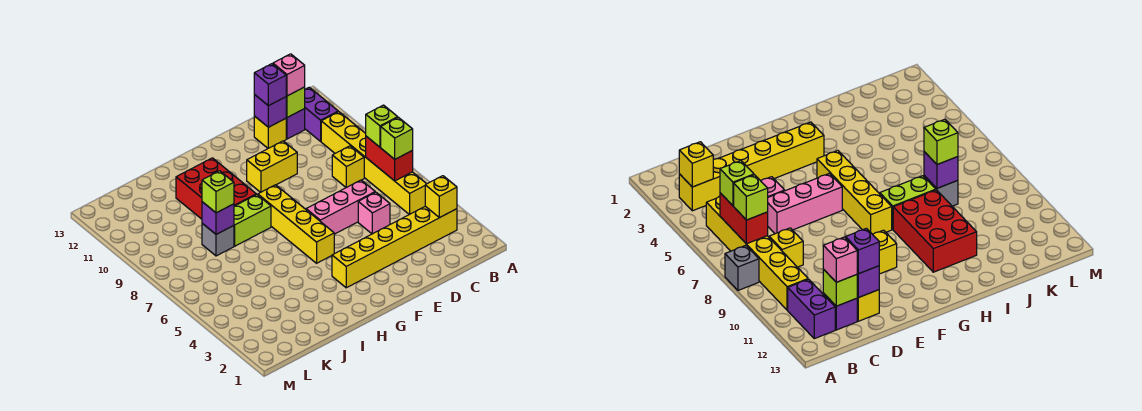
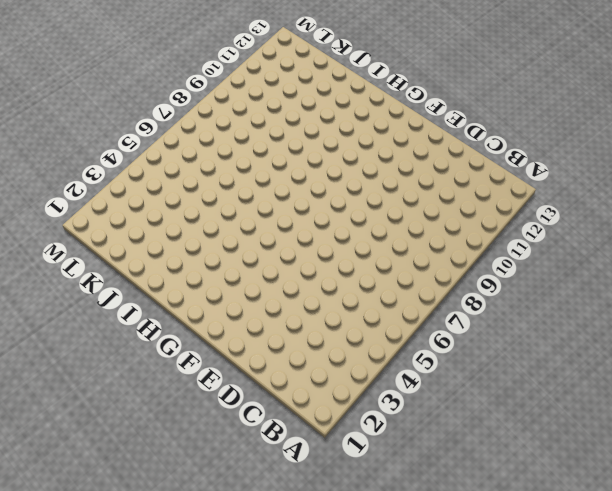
none -> grey 1x1 brick [725,245,759,290]
none -> yellow 1x6 brick [332,206,457,288]
none -> yellow 1x6 brick [321,112,426,215]

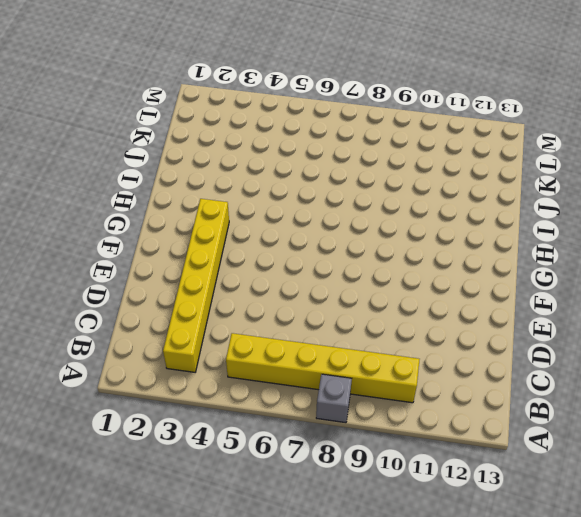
none -> purple 1x2 brick [305,87,338,141]
none -> yellow 1x1 brick [332,146,364,187]
none -> purple 1x1 brick [286,109,305,139]

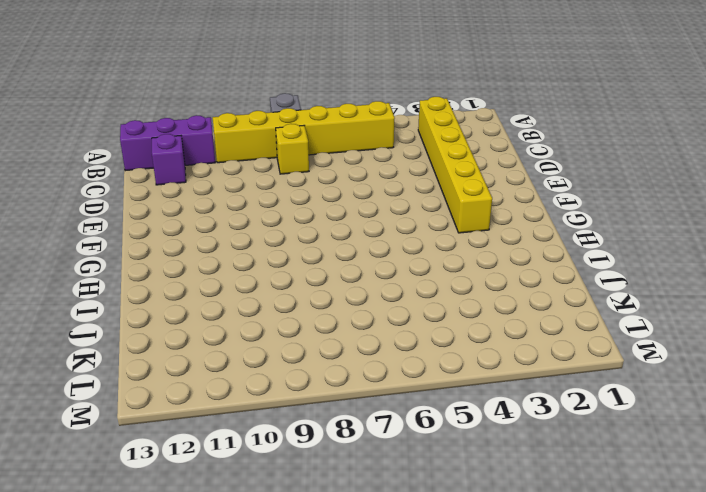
purple 1x3 brick [120,115,215,171] -> purple 1x2 brick [305,87,338,141]
none -> pink 1x1 brick [358,192,390,234]
none -> pink 1x3 brick [306,180,375,234]
none -> yellow 1x1 brick [254,116,286,148]

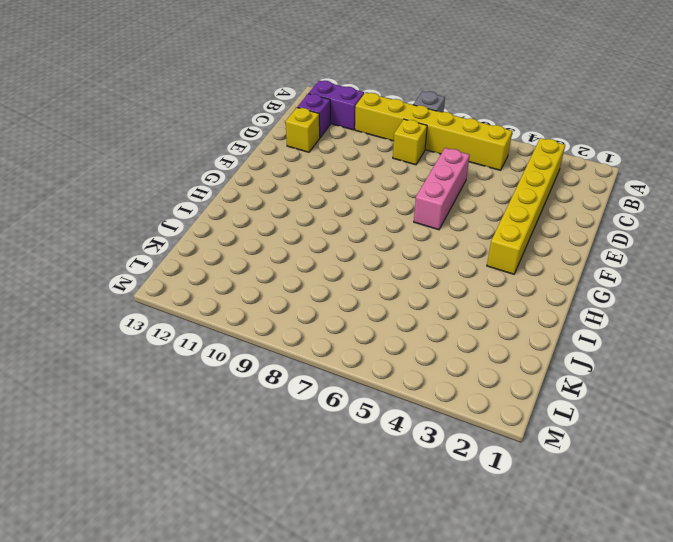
none -> pink 1x1 brick [358,192,390,234]
none -> yellow 1x2 brick [247,141,297,192]
none -> yellow 1x4 brick [258,185,334,263]

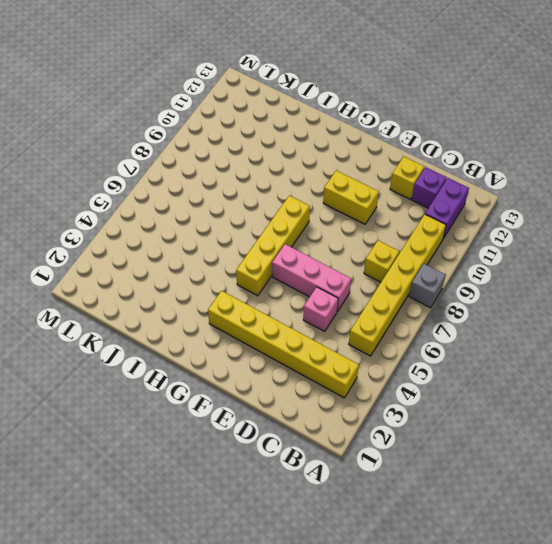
none -> lime 1x2 brick [234,194,271,246]
none -> red 2x3 brick [176,158,256,219]
none -> grey 1x1 brick [202,223,234,256]

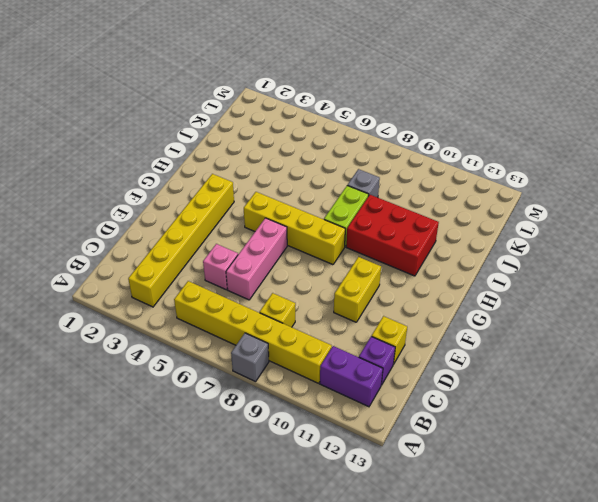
none -> yellow 1x1 brick [425,176,457,218]
none -> red 1x2 brick [366,136,413,181]
none -> lime 1x1 brick [286,87,305,117]

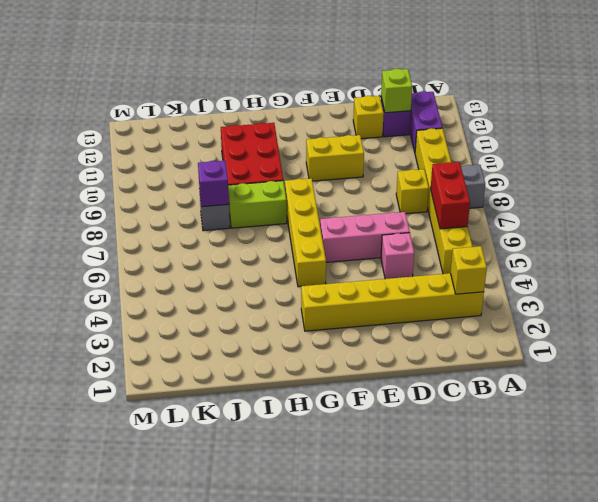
none -> purple 1x1 brick [254,94,286,127]
none -> lime 1x1 brick [381,117,413,159]
none -> lime 1x1 brick [366,105,398,147]

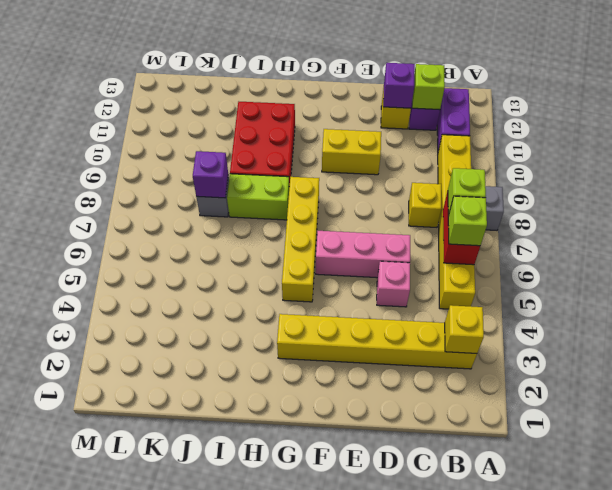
none -> pink 1x1 brick [273,54,305,96]
none -> purple 1x1 brick [254,64,286,106]
none -> lime 1x1 brick [202,171,234,213]

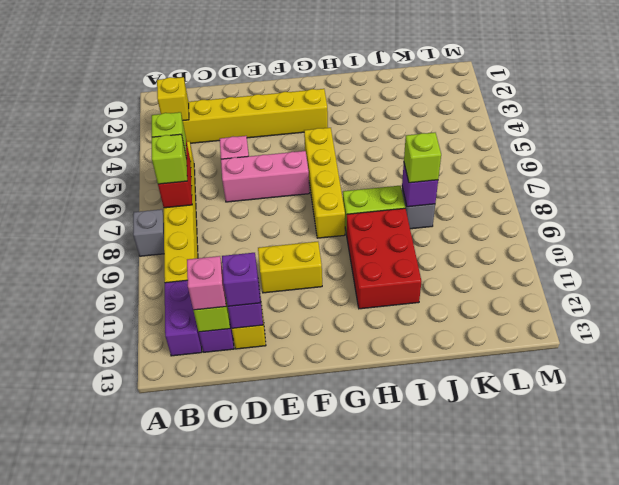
none -> yellow 1x1 brick [332,146,364,187]

